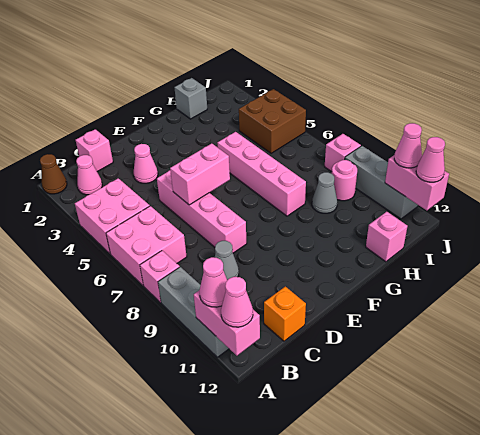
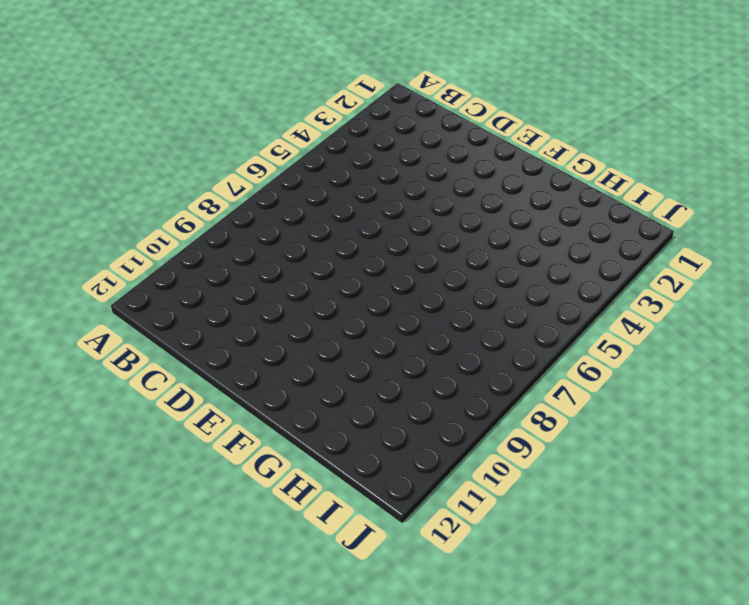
none -> brown 1x1 cone [40,154,67,194]
none -> pink 2x2 brick [75,178,150,254]
none -> pink 2x2 brick [106,206,187,286]

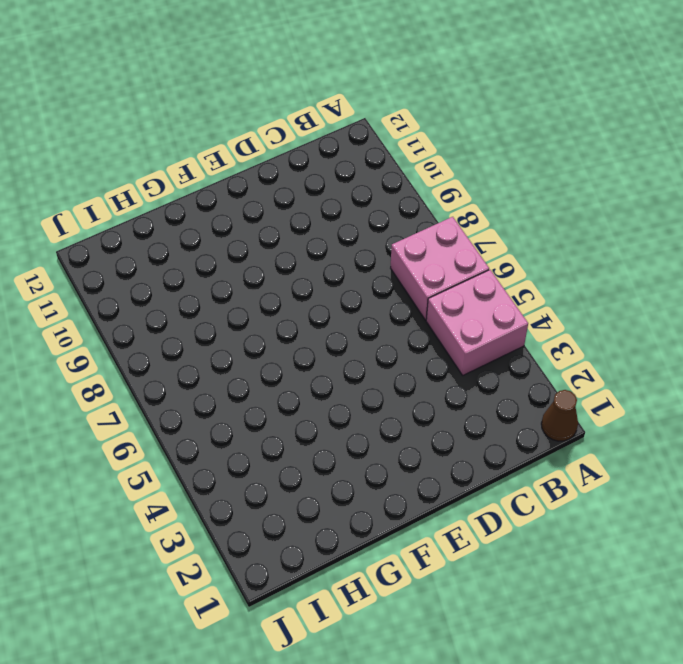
none -> pink 1x1 brick [140,251,180,303]
none -> grey 1x3 brick [158,267,229,357]
none -> pink 1x1 cone [76,155,102,195]

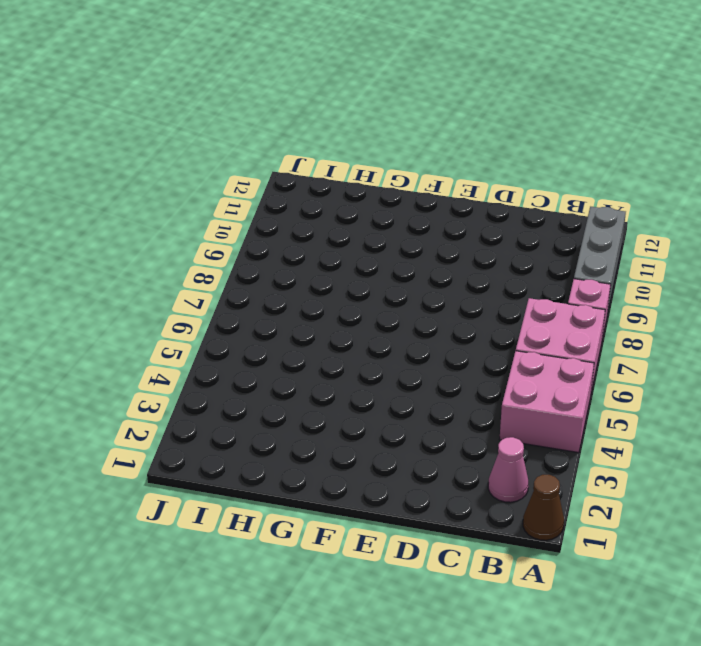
none -> pink 1x1 brick [76,129,113,172]
none -> grey 1x1 cone [214,241,239,280]
none -> orange 1x1 brick [264,286,306,341]

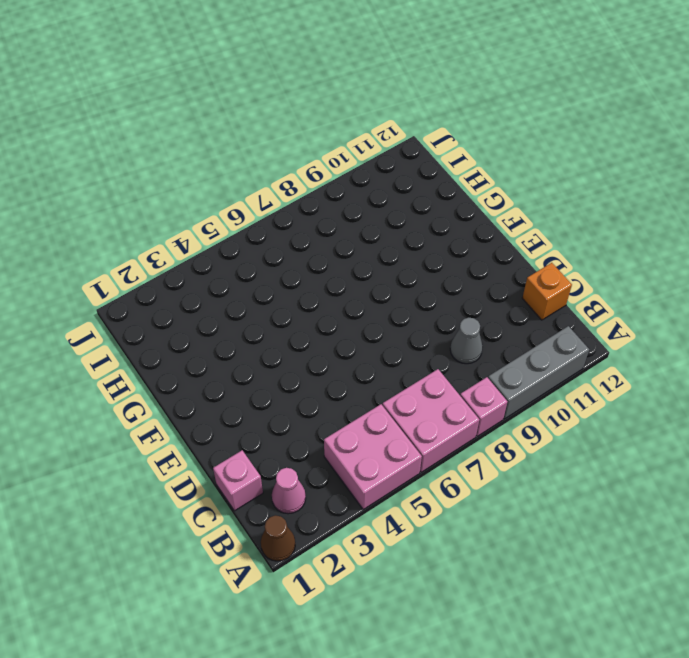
none -> pink 1x1 cone [134,144,158,183]
none -> pink 1x4 brick [157,170,247,253]
none -> pink 1x4 brick [218,132,306,216]

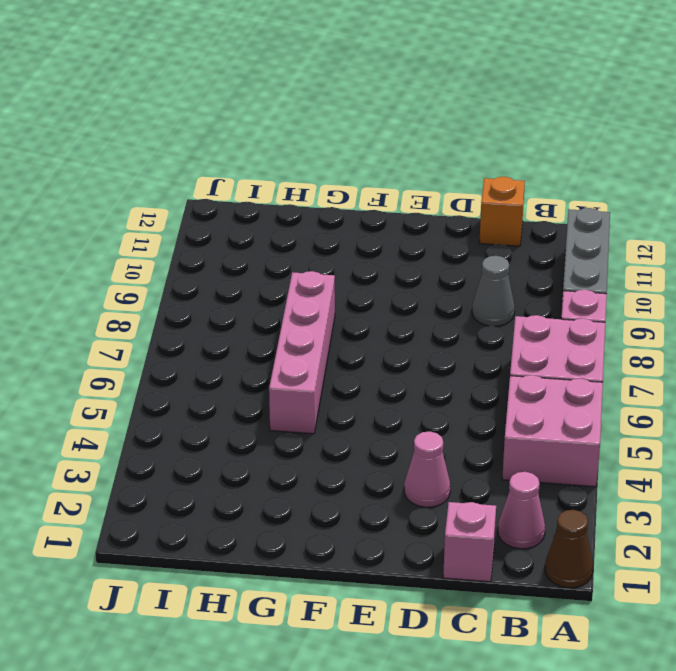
none -> pink 1x4 brick [157,170,247,253]
none -> grey 1x1 brick [174,78,207,119]
none -> grey 1x1 cone [312,172,337,213]

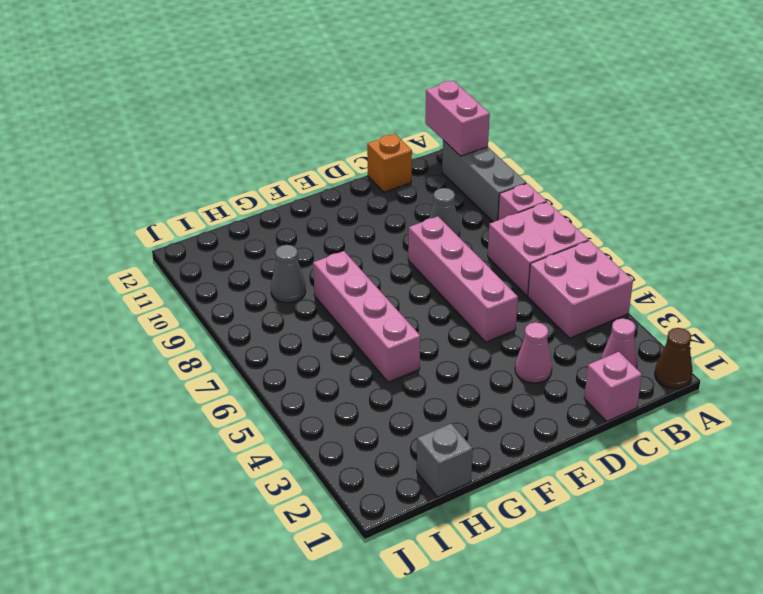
none -> pink 1x1 brick [366,212,408,262]
none -> brown 2x2 brick [239,89,306,153]
none -> pink 1x1 round brick [332,160,357,201]

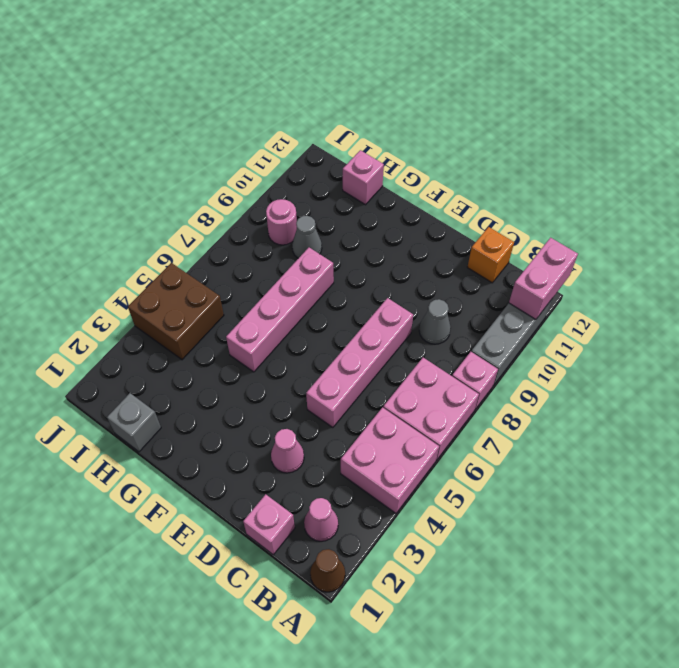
none -> pink 1x1 brick [325,134,361,172]
none -> grey 1x3 brick [345,146,418,219]
none -> pink 1x2 brick [170,143,230,205]

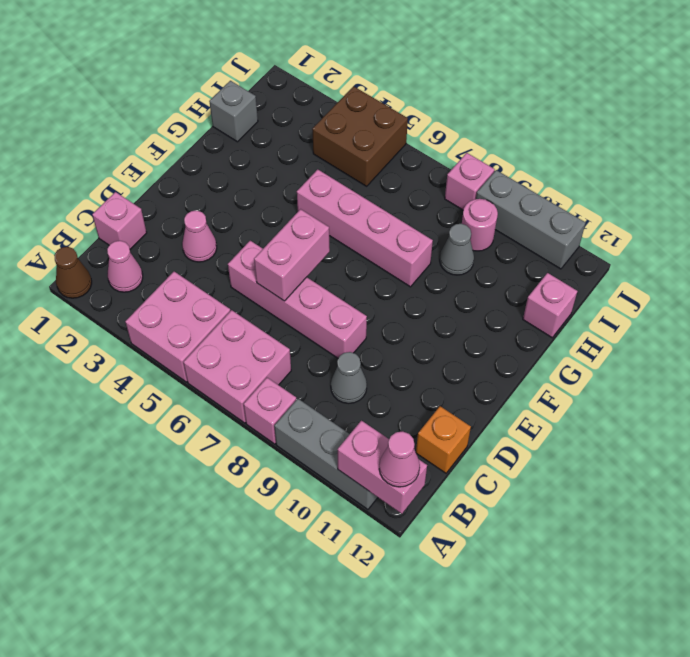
none -> pink 1x2 brick [385,156,449,210]
none -> pink 1x1 cone [199,257,227,307]
none -> pink 1x1 cone [394,123,422,168]

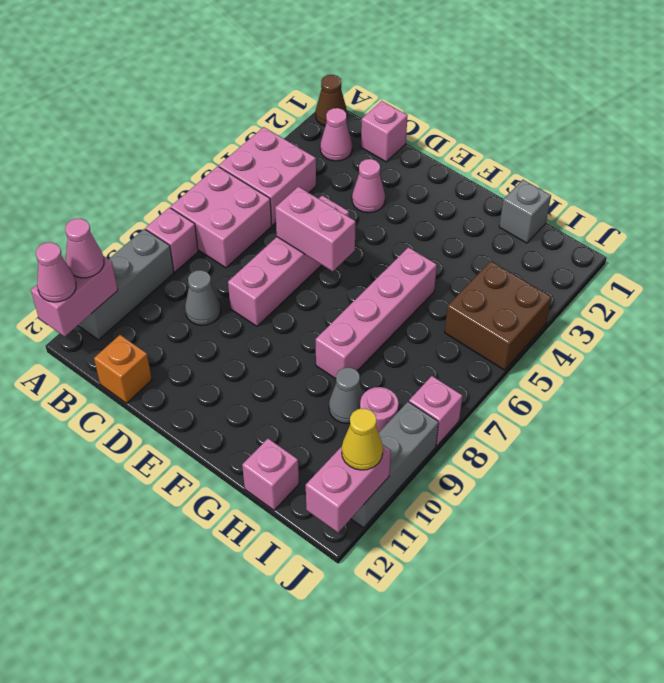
yellow 1x1 cone [342,408,383,470] -> pink 1x1 cone [394,123,422,168]
none -> pink 1x1 cone [416,137,445,182]

